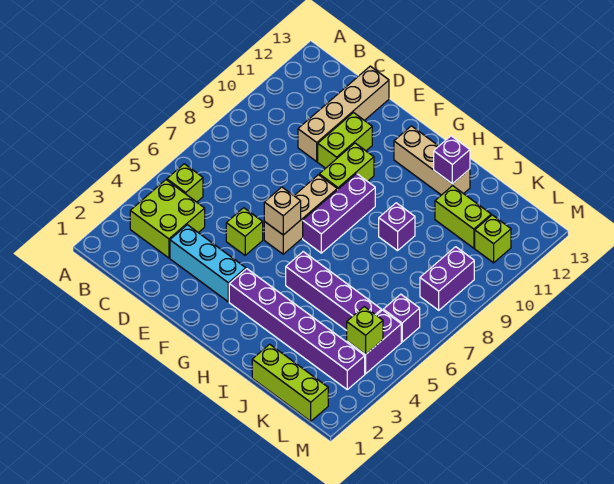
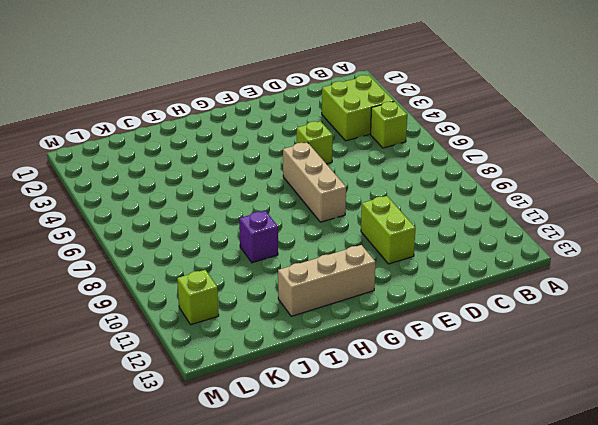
none -> cyan 1x3 brick [170,225,246,302]
none -> tan 1x4 brick [298,66,389,162]
none -> lime 1x2 brick [319,143,374,190]

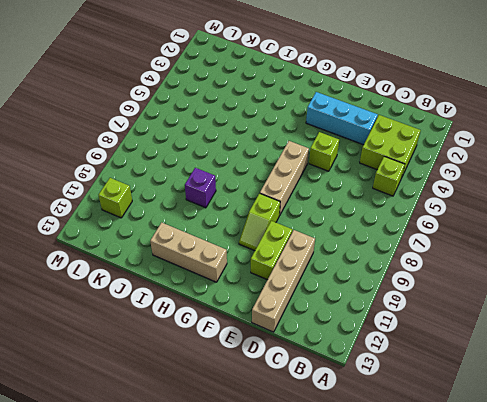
lime 1x2 slope [239,193,280,251] -> lime 1x2 brick [319,143,374,190]
none -> purple 1x6 brick [229,269,365,389]
none -> purple 1x3 brick [303,174,375,253]
none -> purple 1x4 brick [286,252,382,331]

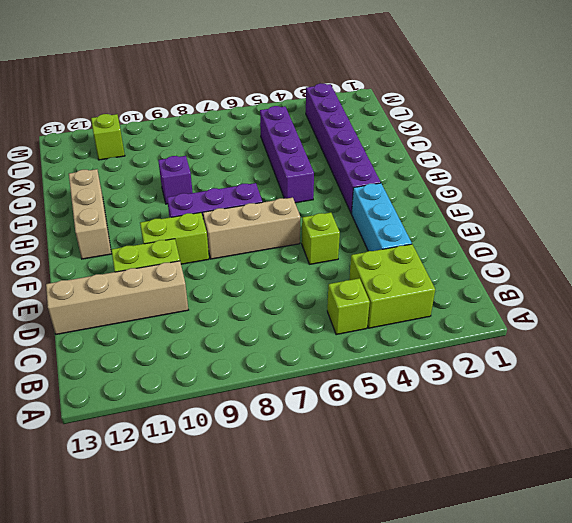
none -> lime 1x3 brick [252,344,328,421]
none -> lime 1x2 brick [435,186,491,248]
none -> purple 1x2 brick [347,310,401,374]

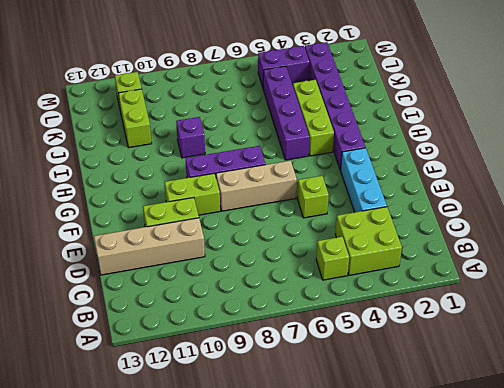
lime 1x3 brick [293,80,334,156] -> lime 1x3 brick moved to [252,344,328,421]
none -> tan 1x3 brick [394,126,470,195]
none -> purple 1x1 brick [383,294,420,342]
none -> purple 1x2 brick [420,247,474,310]

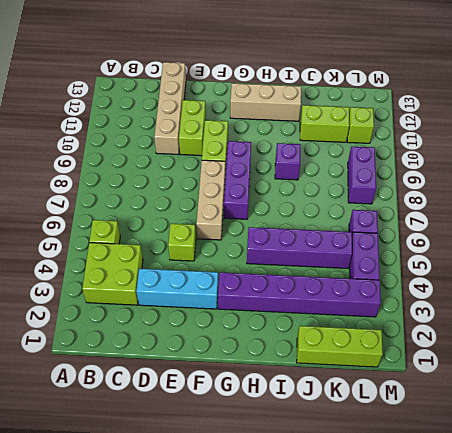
none -> tan 1x1 brick [264,187,301,235]
none -> purple 1x1 brick [434,136,470,184]
none -> lime 1x1 brick [347,307,383,355]

